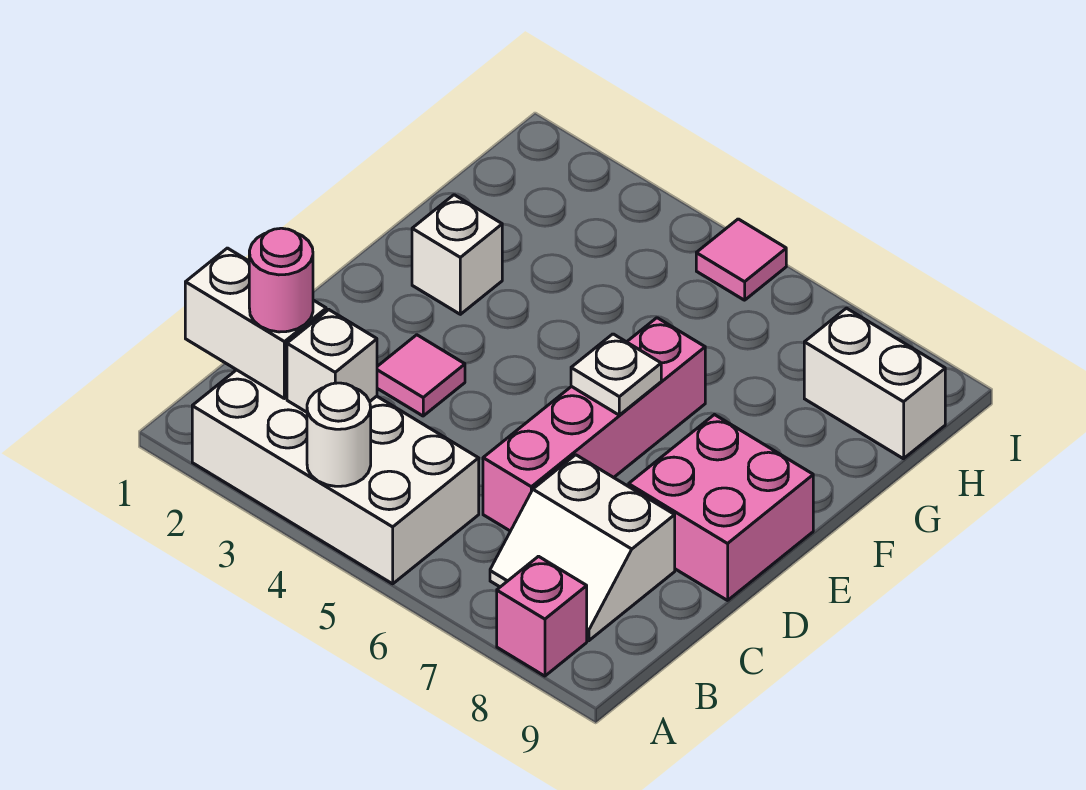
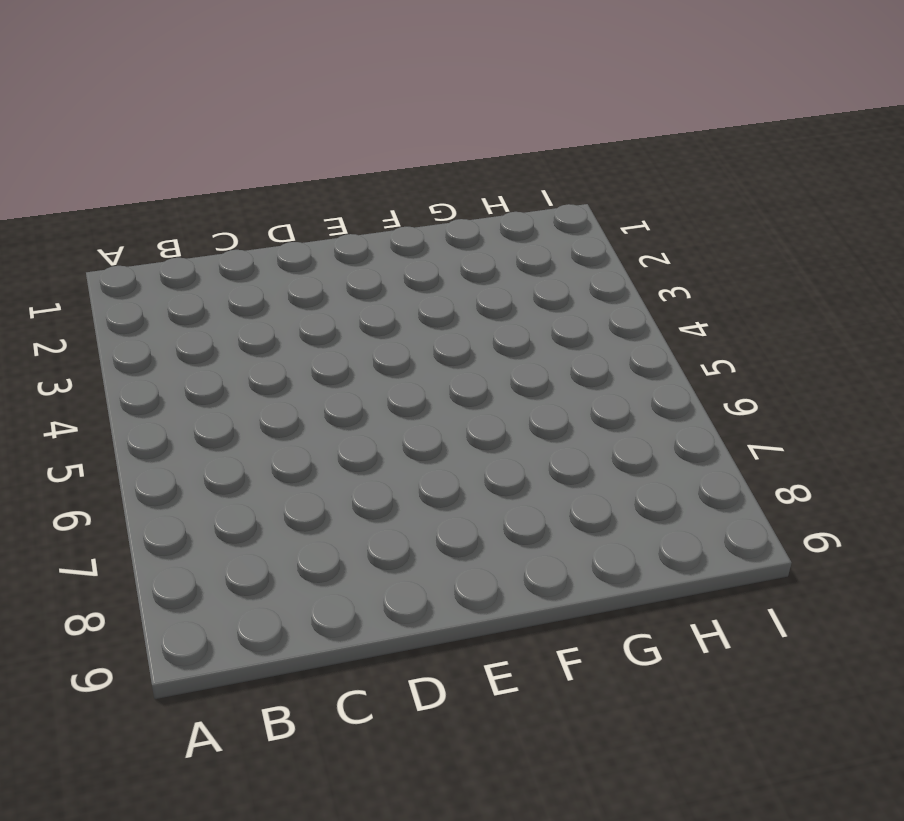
none -> white 2x4 brick [192,370,479,584]
none -> pink 1x1 brick [497,556,587,676]
none -> white 2x2 slope [490,455,675,641]

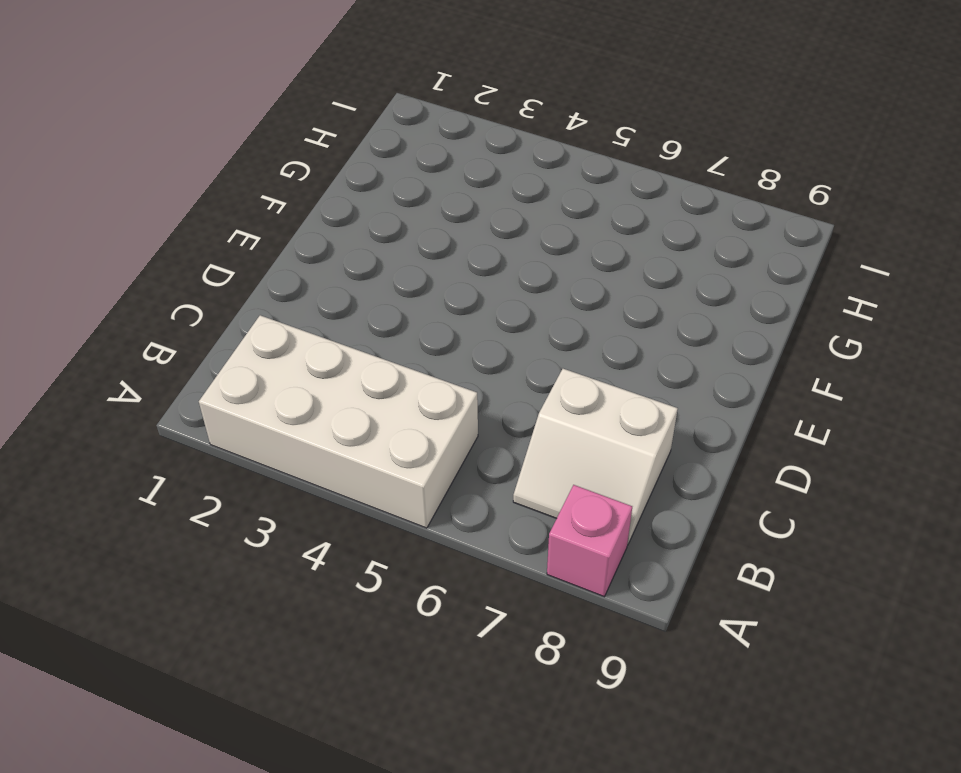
none -> pink 1x4 brick [483,318,705,531]
none -> pink 1x1 tile [377,335,465,416]
none -> pink 2x2 brick [629,415,813,600]

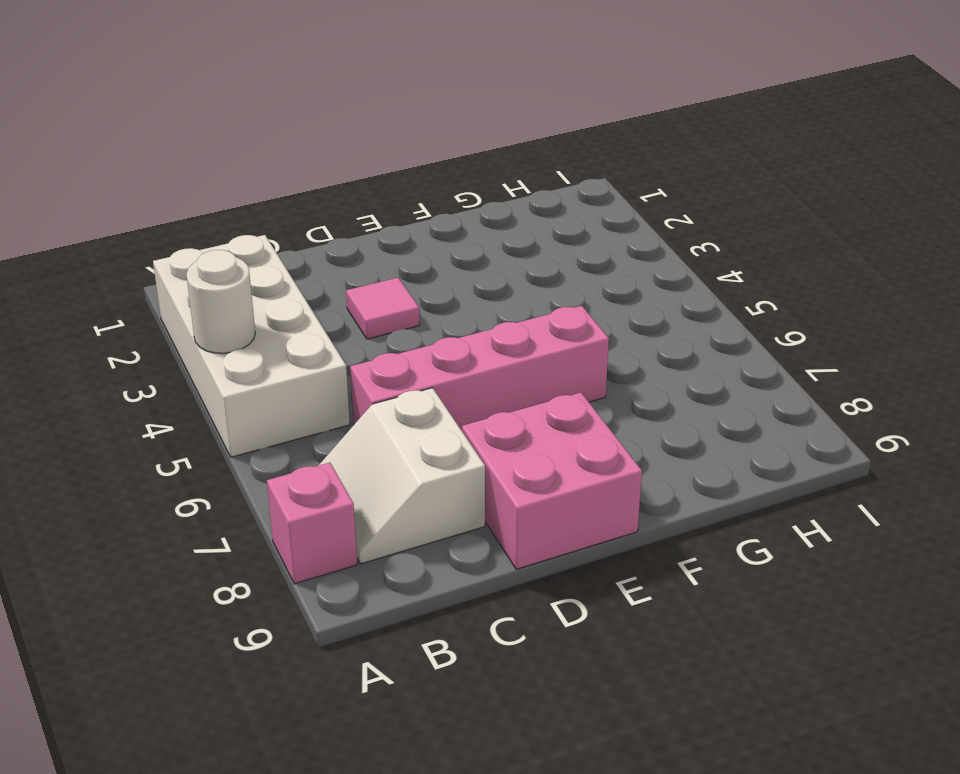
none -> white 1x1 brick [412,195,502,314]
none -> white 1x2 brick [804,308,945,459]
none -> pink 1x1 tile [696,219,786,300]

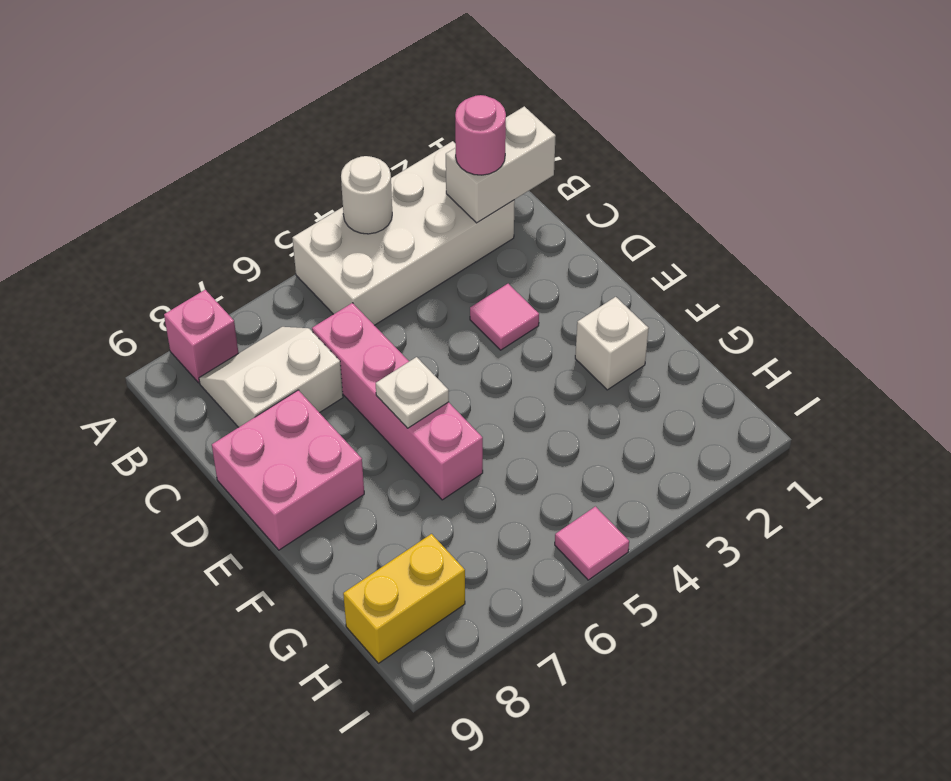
yellow 1x2 brick [343,534,465,663] -> white 1x2 brick [804,308,945,459]
none -> white 1x1 brick [287,310,377,412]

